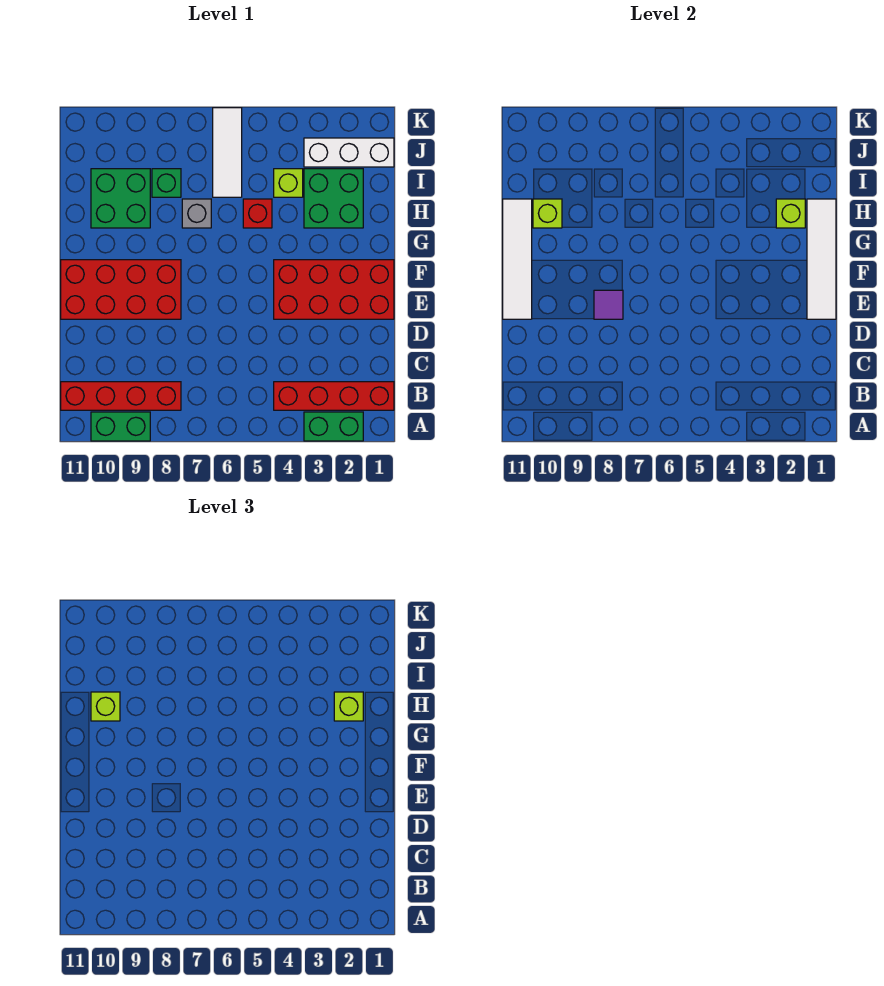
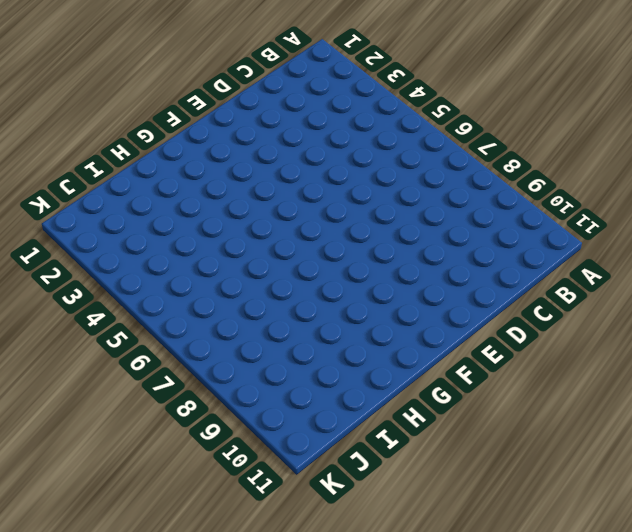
none -> green 1x2 brick [304,412,363,441]
none -> green 1x2 brick [91,412,150,441]
none -> red 1x4 brick [274,382,394,410]

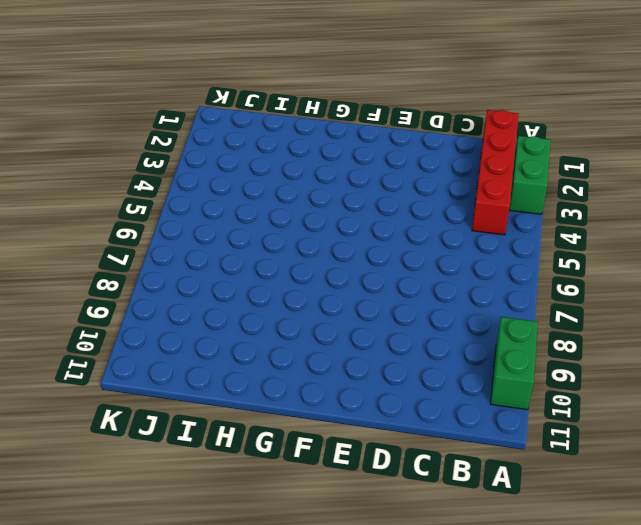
none -> red 1x4 brick [61,382,181,410]
none -> red 2x4 brick [274,260,394,319]
none -> red 2x4 brick [61,260,181,319]

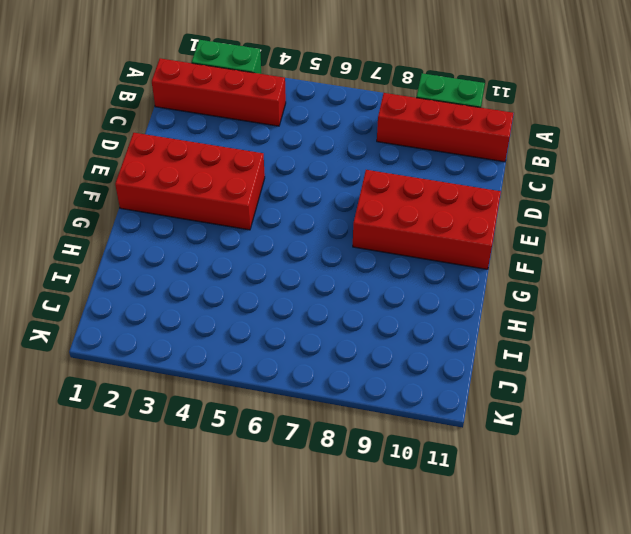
none -> green 2x2 brick [304,169,363,228]
none -> red 1x1 brick [243,199,272,228]
none -> grey 1x1 brick [182,199,211,228]

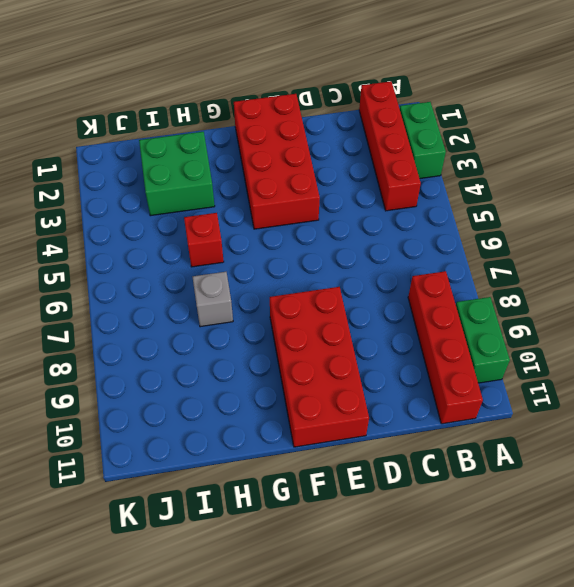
none -> green 2x2 brick [91,169,150,228]
none -> lime 1x1 brick [274,169,303,197]
none -> white 1x3 tile [213,108,242,197]

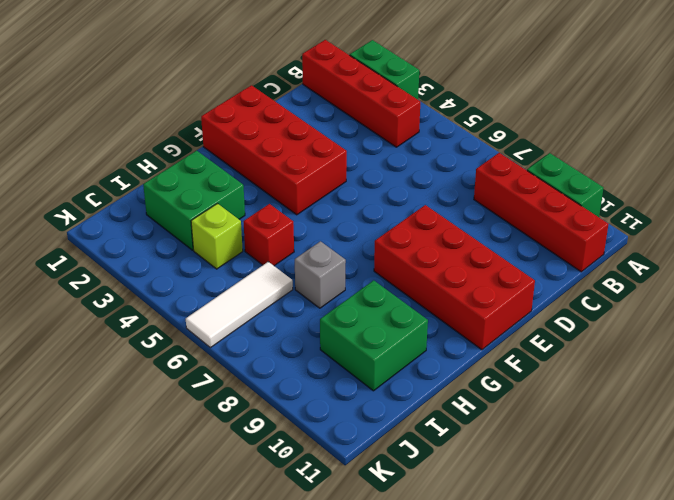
none -> green 1x1 brick [152,169,181,197]
none -> white 1x3 brick [304,138,394,167]
none -> white 1x4 tile [807,199,836,319]

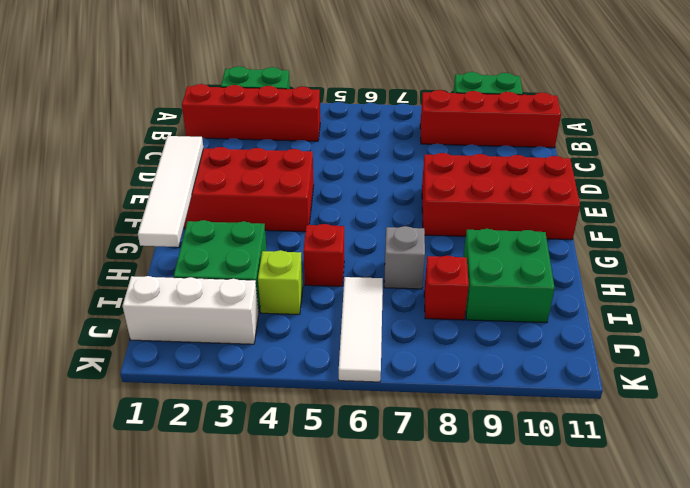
red 1x1 brick [424,256,469,320] -> green 1x1 brick [152,169,181,197]
none -> purple 1x1 tile [594,290,623,319]
none -> white 1x4 tile [503,199,532,319]
none -> lime 1x1 brick [776,199,805,228]

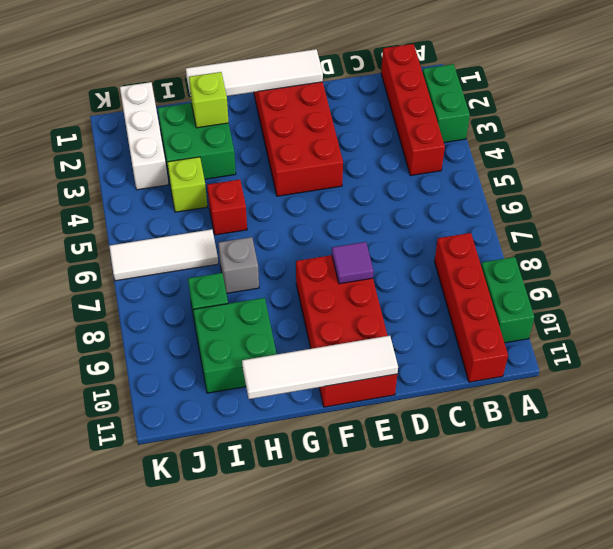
none -> lime 1x1 brick [533,199,562,228]
none -> lime 1x1 brick [334,692,363,721]
none -> lime 1x1 brick [91,692,120,721]

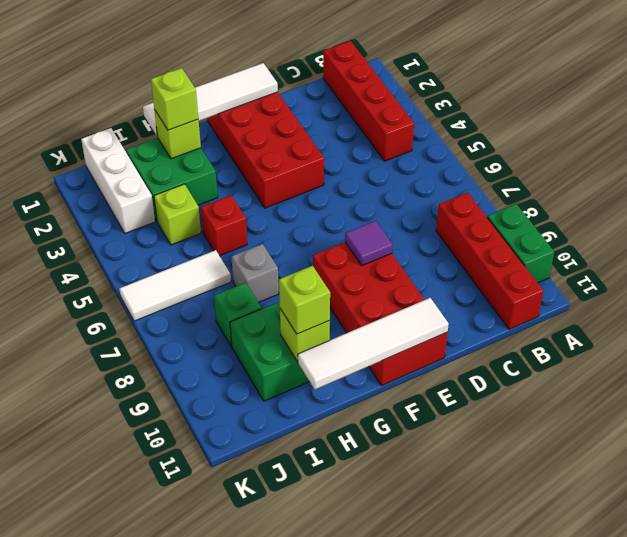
none -> green 1x2 brick [304,412,363,441]

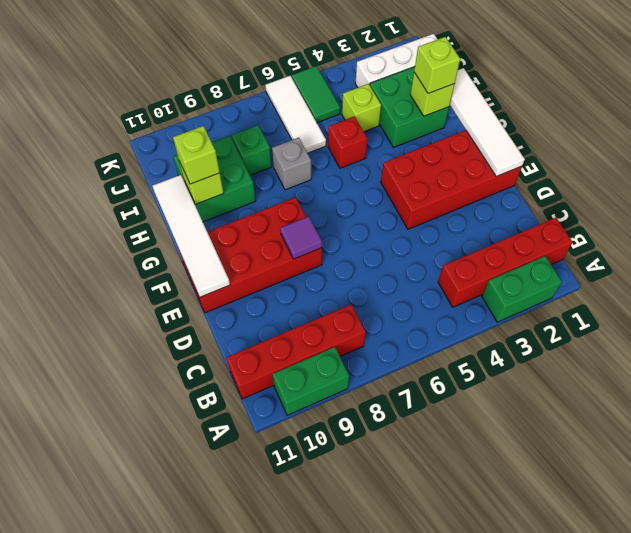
green 1x2 tile [292,66,340,123] -> none

